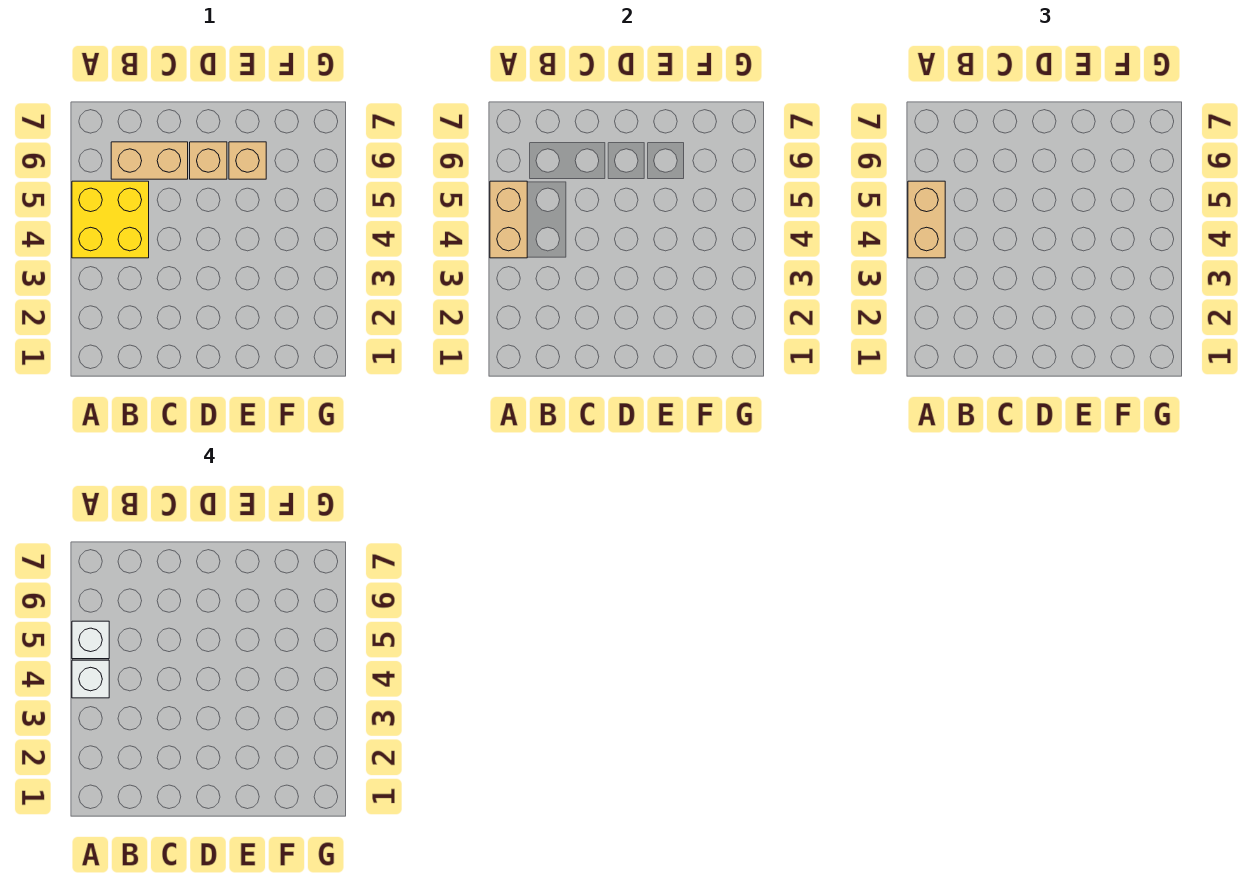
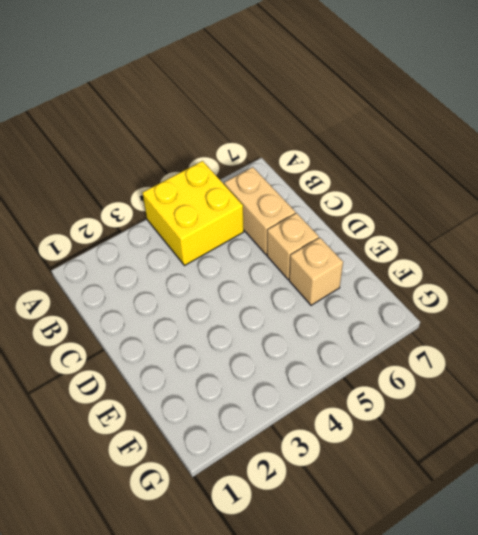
none -> tan 1x2 brick [490,181,527,258]
none -> tan 1x2 brick [908,181,945,258]

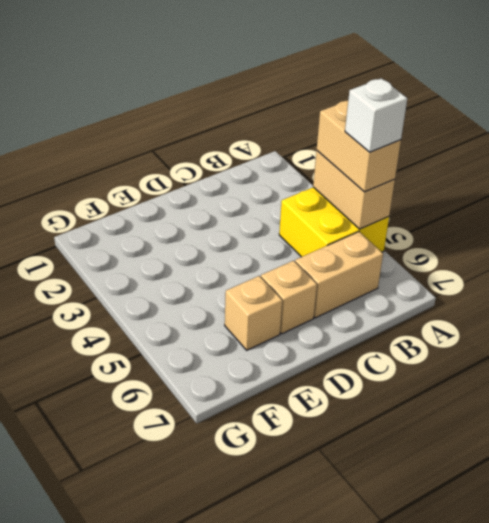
none -> white 1x1 brick [72,660,109,698]

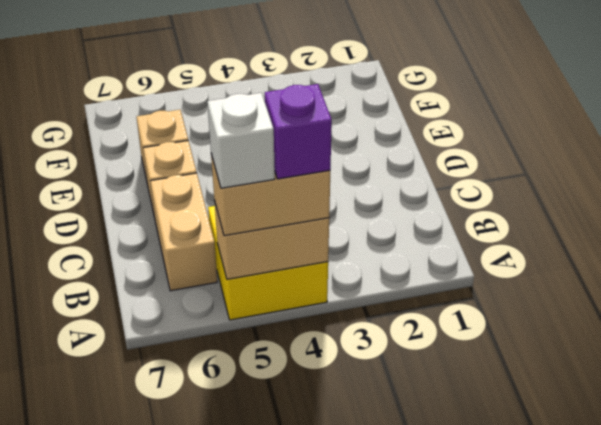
purple 1x1 brick [265,84,332,179] -> white 1x1 brick [72,660,109,698]

